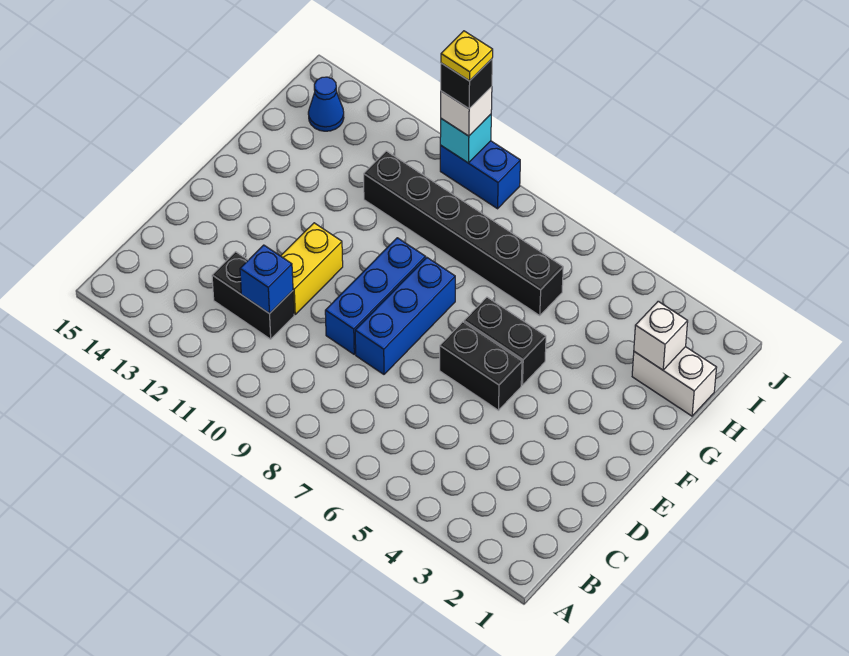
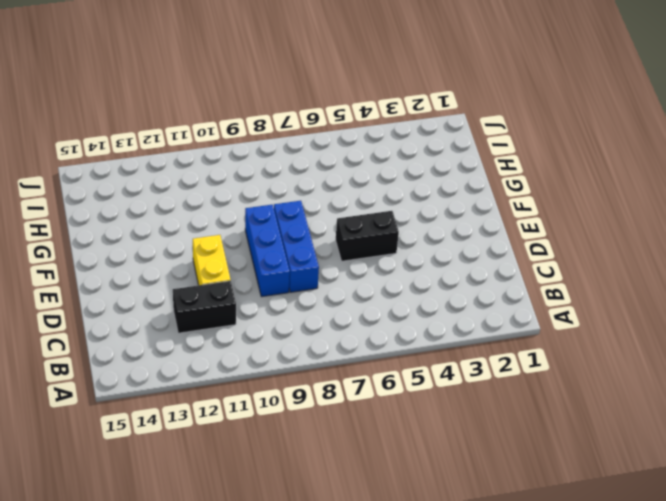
none -> black 1x2 brick [464,297,546,385]
none -> white 1x2 brick [632,347,717,416]
none -> black 1x6 brick [364,151,563,316]

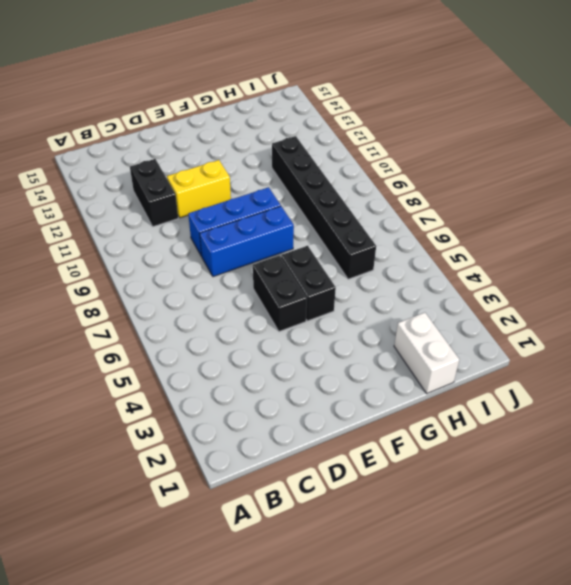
none -> blue 1x1 cone [308,77,344,131]
none -> blue 1x2 brick [440,141,520,209]
none -> blue 1x1 brick [240,245,293,314]

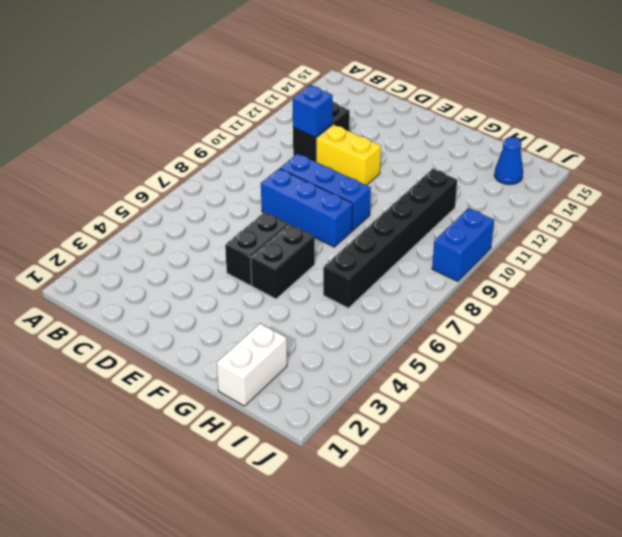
none -> white 1x1 brick [634,301,688,370]
none -> cyan 1x1 brick [440,114,491,163]
none -> white 1x1 brick [441,87,492,136]

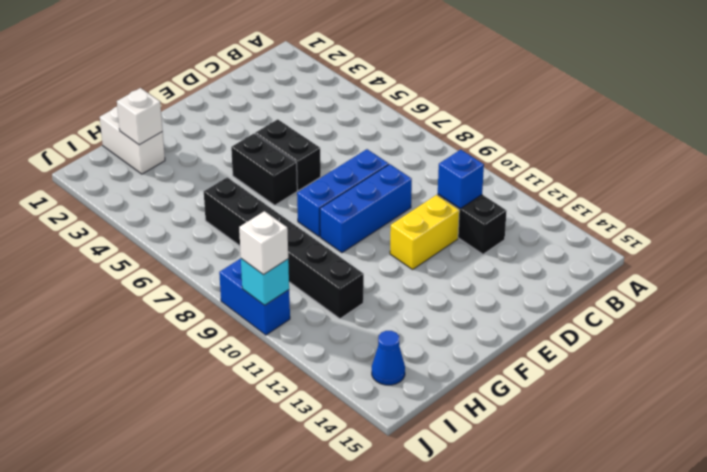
none -> black 1x1 brick [441,59,492,109]
none -> yellow 1x1 plate [441,31,493,81]

